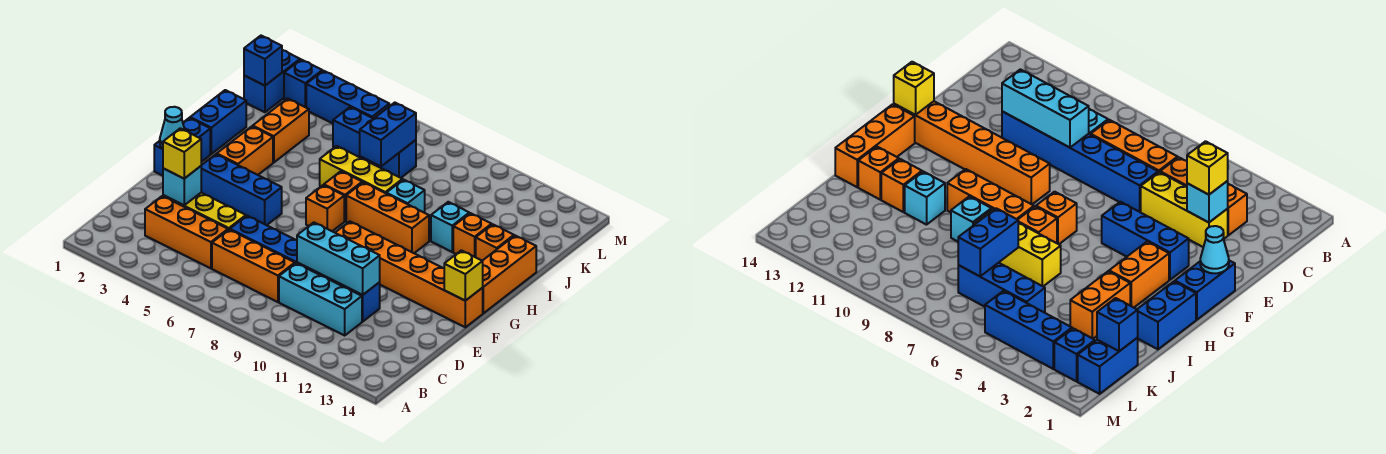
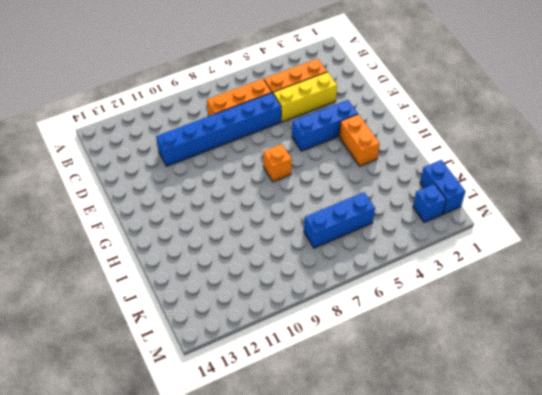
none -> cyan 1x3 brick [279,263,362,335]
none -> blue 1x2 brick [154,118,210,176]
none -> orange 1x6 brick [335,221,483,327]
none -> orange 1x3 brick [483,236,536,313]

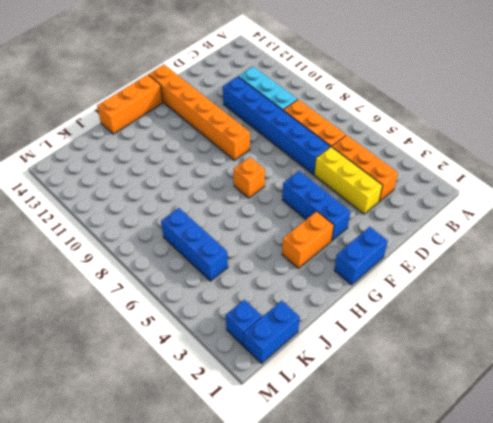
none -> blue 1x2 brick [190,90,246,154]
none -> orange 1x1 brick [324,171,362,221]
none -> orange 1x3 brick [346,182,429,253]
none -> orange 1x2 brick [253,98,309,163]

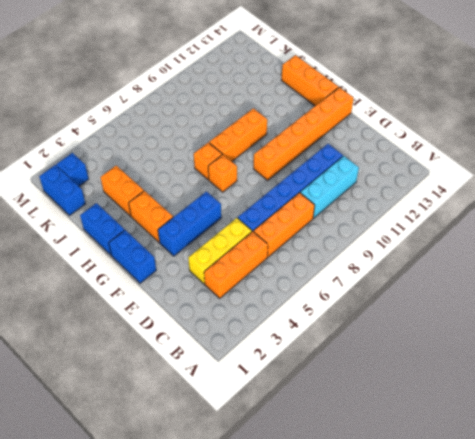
none -> yellow 1x3 brick [320,146,402,193]
none -> cyan 1x1 brick [386,180,425,213]
none -> cyan 1x1 brick [431,202,469,252]
none -> orange 1x1 brick [453,213,492,257]

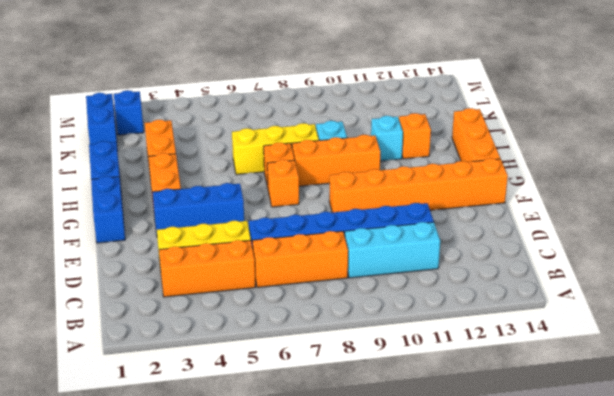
none -> orange 1x1 brick [476,224,514,261]
none -> blue 1x3 brick [333,107,416,178]
none -> blue 1x3 brick [306,71,389,123]
none -> cyan 1x1 brick [163,166,201,205]

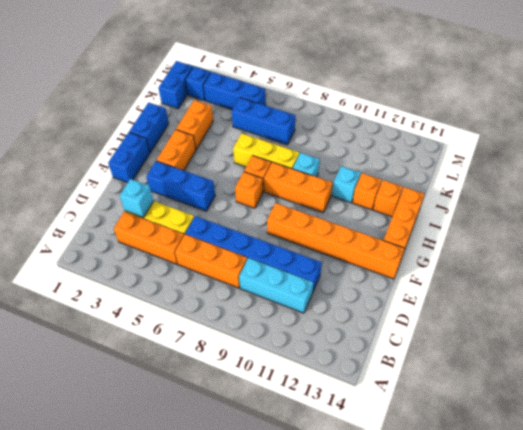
none -> cyan 1x3 brick [297,223,380,295]
none -> cyan 1x1 cone [160,107,185,148]
none -> yellow 1x1 brick [444,250,483,301]
none -> blue 1x2 brick [360,103,416,167]

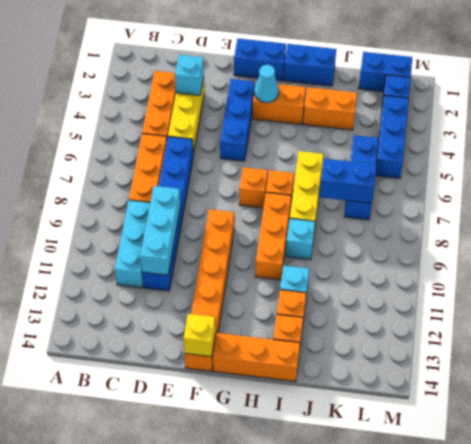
cyan 1x1 cone [254,65,279,103] -> cyan 1x1 cone moved to [160,107,185,148]
none -> blue 1x1 brick [244,36,282,86]
none -> yellow 1x1 brick [163,128,201,179]

